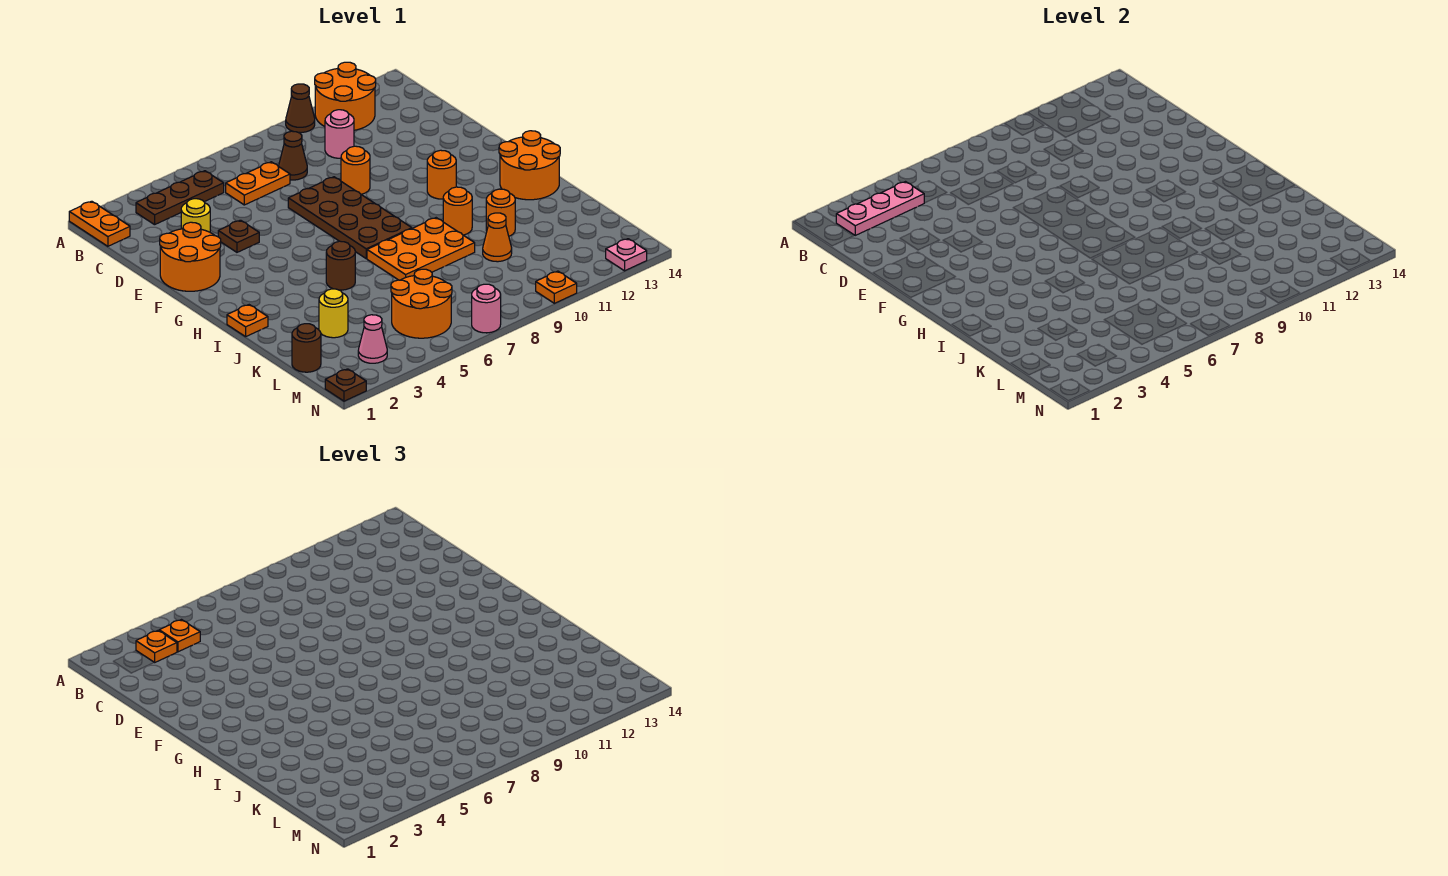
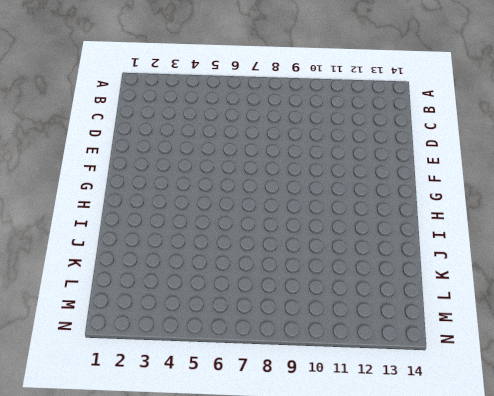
none -> orange 1x2 plate [69,201,130,246]
none -> brown 1x1 cone [286,84,315,133]
none -> orange 2x2 round brick [315,62,376,130]
none -> brown 1x3 plate [136,171,224,225]

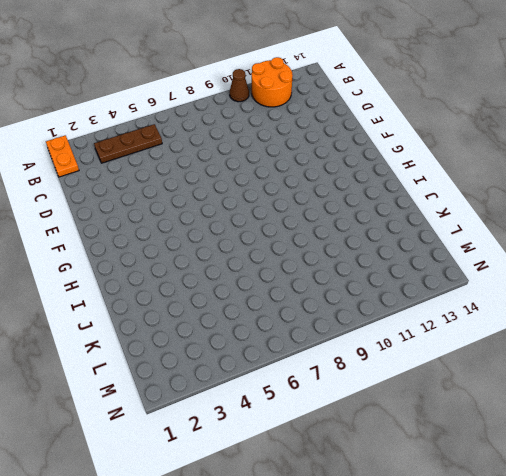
none -> orange 1x2 plate [226,162,290,205]
none -> brown 1x1 cone [279,131,307,180]
none -> pink 1x1 round brick [325,110,354,158]
none -> yellow 1x1 round brick [181,199,210,232]

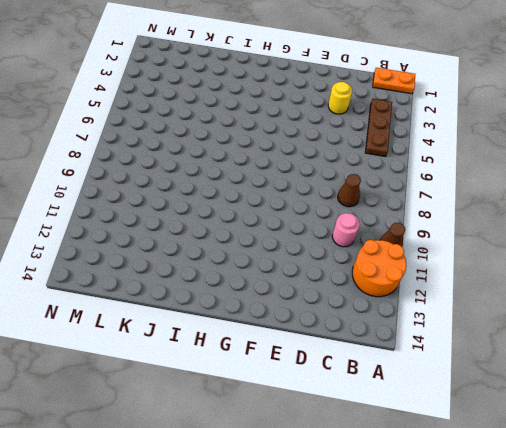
none -> orange 1x2 plate [226,162,290,205]
none -> orange 2x2 round brick [160,222,221,291]
none -> brown 1x1 plate [218,220,259,252]
none -> brown 2x4 plate [288,177,412,258]

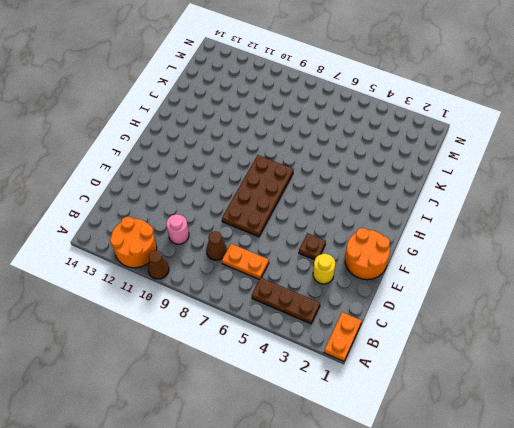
none -> orange 1x1 round brick [341,146,370,194]
none -> orange 1x1 round brick [427,150,456,199]
none -> orange 2x2 round brick [499,131,560,200]
none -> orange 1x1 plate [227,305,268,337]

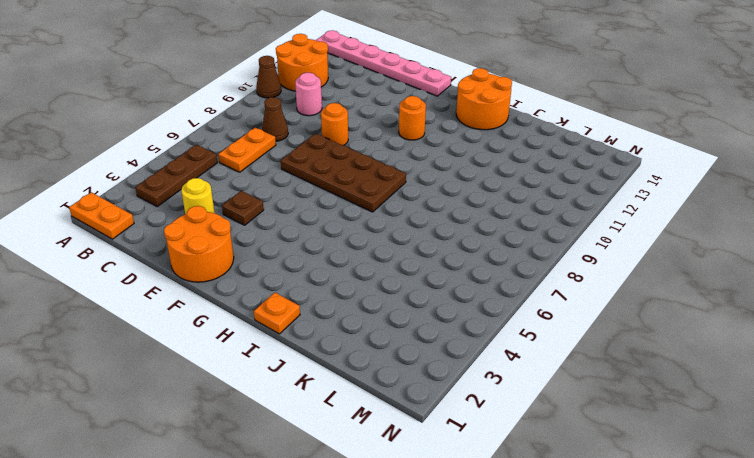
pink 1x6 plate [316,30,451,96] -> none
none -> brown 1x1 round brick [326,241,355,290]
none -> orange 2x3 plate [367,218,475,280]
none -> orange 1x1 round brick [443,187,472,235]
none -> orange 1x1 round brick [486,189,515,236]

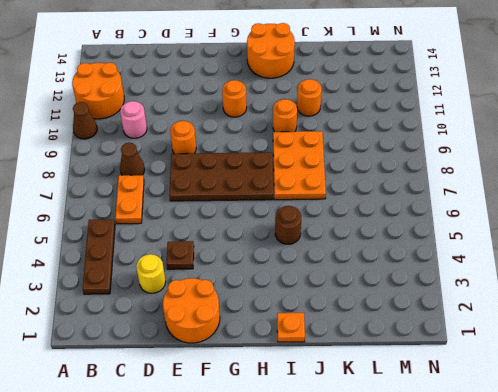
none -> orange 1x2 plate [69,201,130,246]
none -> yellow 1x1 round brick [319,289,348,338]
none -> orange 1x1 cone [483,213,512,262]
none -> brown 1x1 round brick [292,324,321,372]

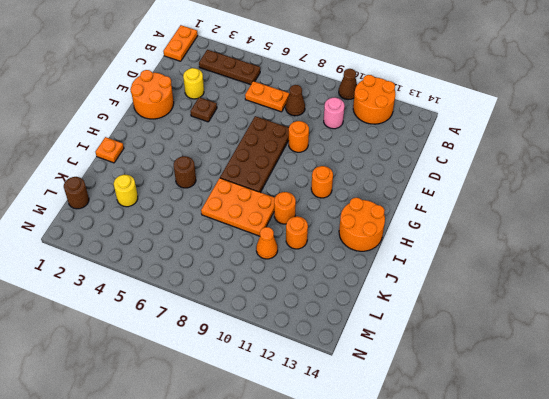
none -> orange 2x2 round brick [391,269,452,338]
none -> pink 1x1 cone [358,315,387,363]
none -> brown 1x1 plate [325,369,366,401]
none -> pink 1x1 round brick [472,284,501,333]

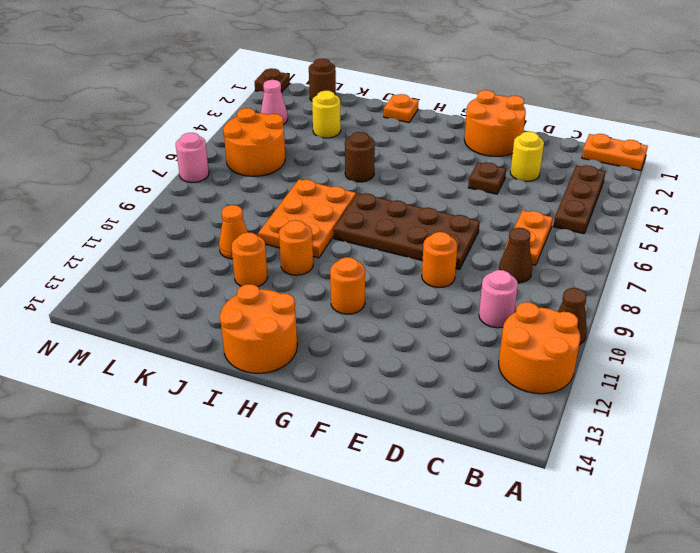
none -> orange 1x1 plate [536,271,577,303]
none -> pink 1x1 plate [606,239,647,271]
none -> pink 1x3 plate [836,182,924,235]
none -> orange 1x1 plate [136,631,177,663]

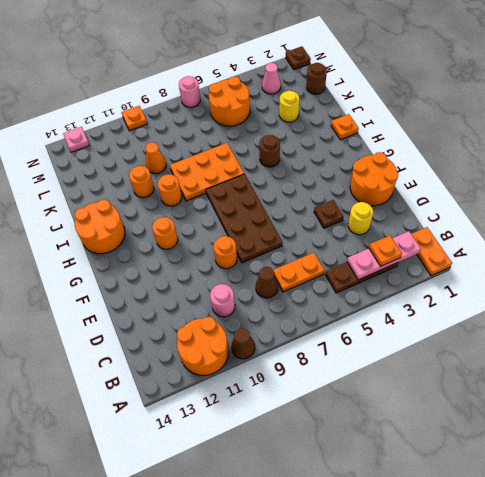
none -> orange 1x1 plate [159,620,200,652]

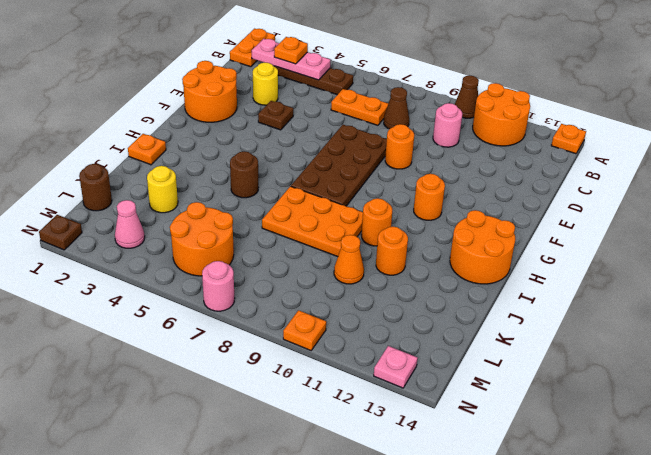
orange 1x1 plate [551,124,586,154] -> orange 1x1 plate moved to [159,620,200,652]

